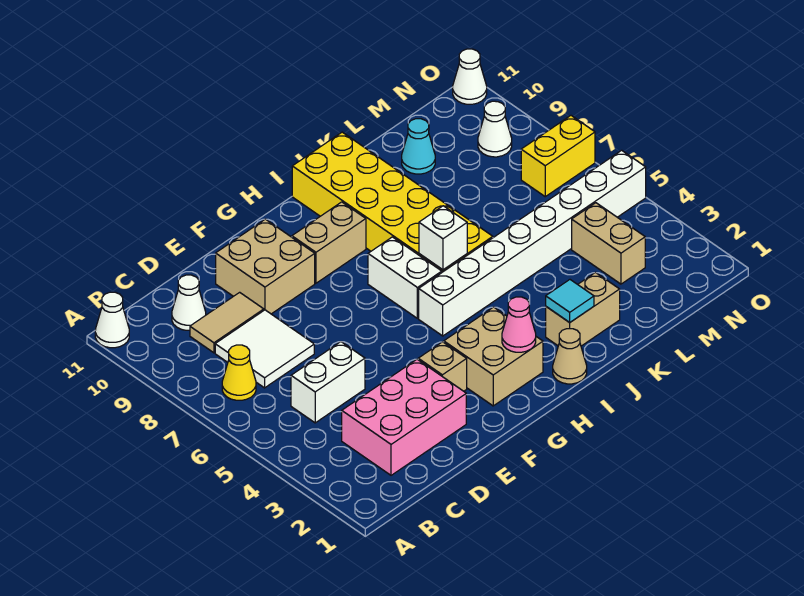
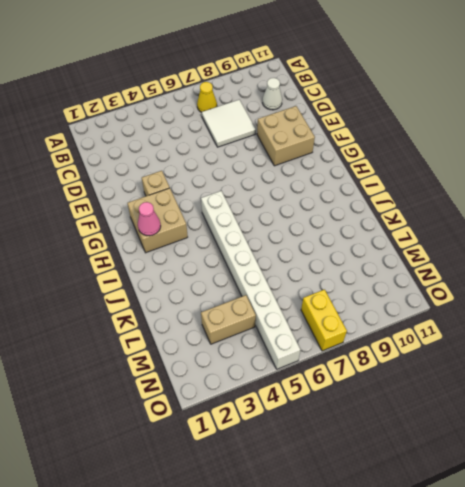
none -> white 1x1 cone [95,292,129,348]
none -> pink 2x3 brick [342,359,466,475]
none -> white 1x2 brick [291,342,365,423]

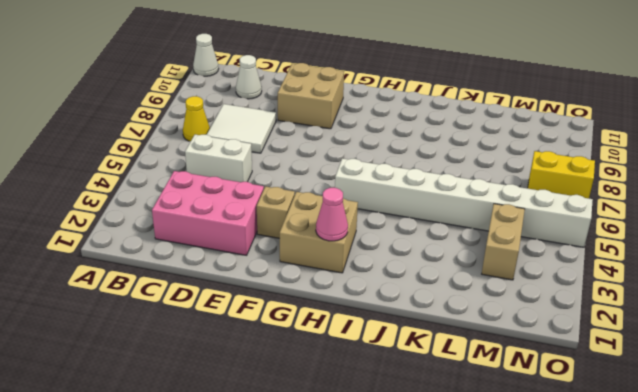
none -> tan 1x2 tile [190,292,264,353]
none -> tan 1x2 brick [292,202,366,283]
none -> white 1x2 brick [368,237,442,318]

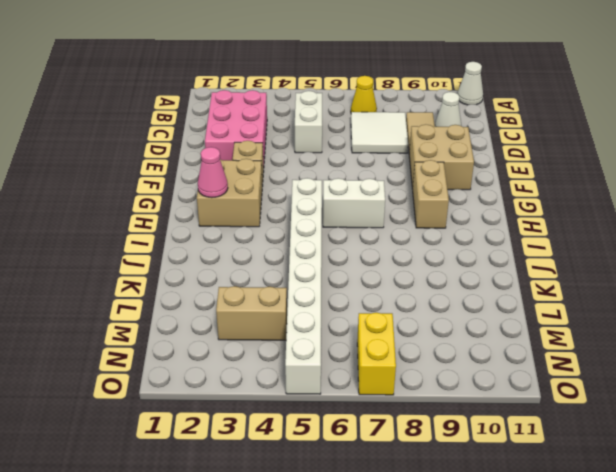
none -> tan 1x1 cone [553,329,587,384]
none -> yellow 2x6 brick [292,132,493,272]
none -> tan 1x2 brick [546,273,620,346]

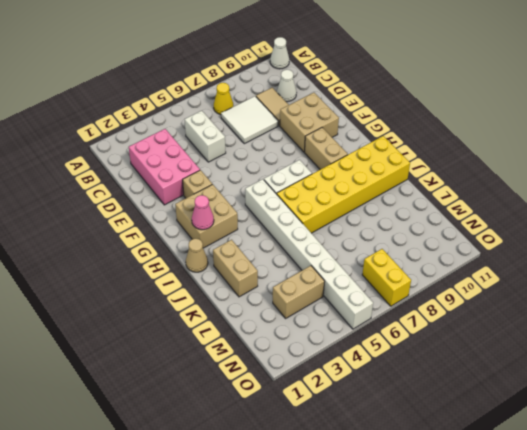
none -> cyan 1x1 cone [402,119,435,174]
none -> white 1x1 cone [478,101,512,157]
none -> white 1x1 cone [453,49,487,104]

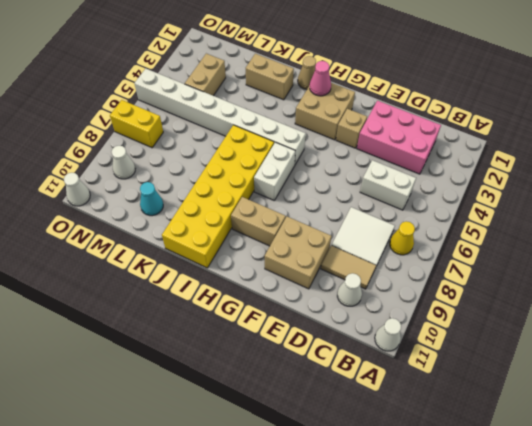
none -> white 1x1 brick [419,206,467,270]
none -> cyan 1x1 tile [546,280,594,322]

